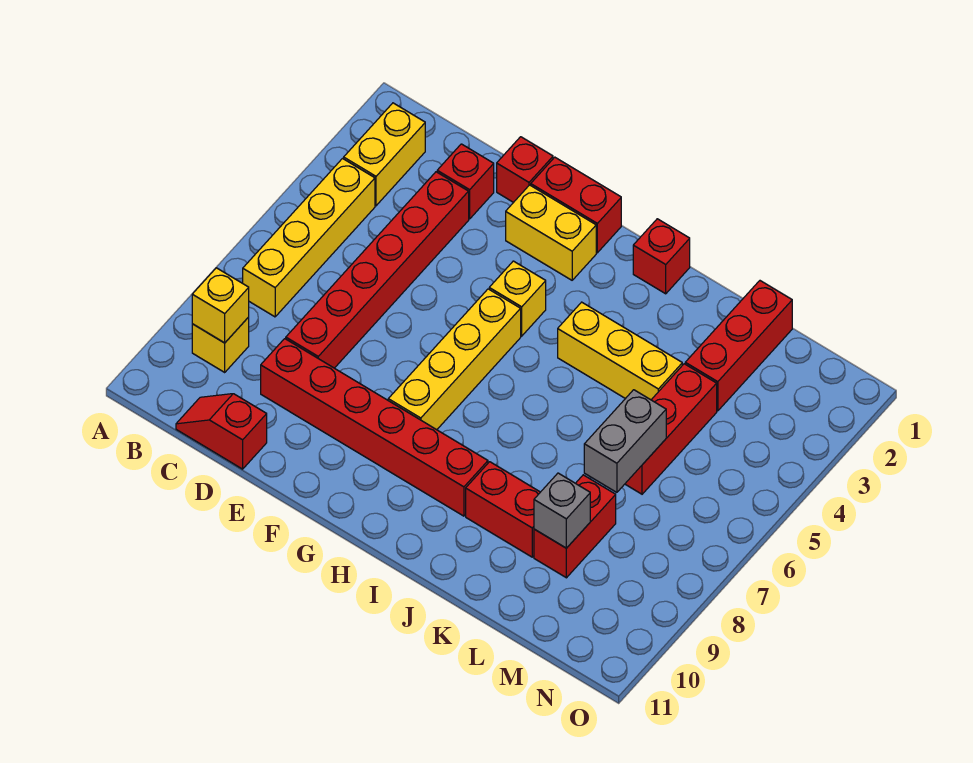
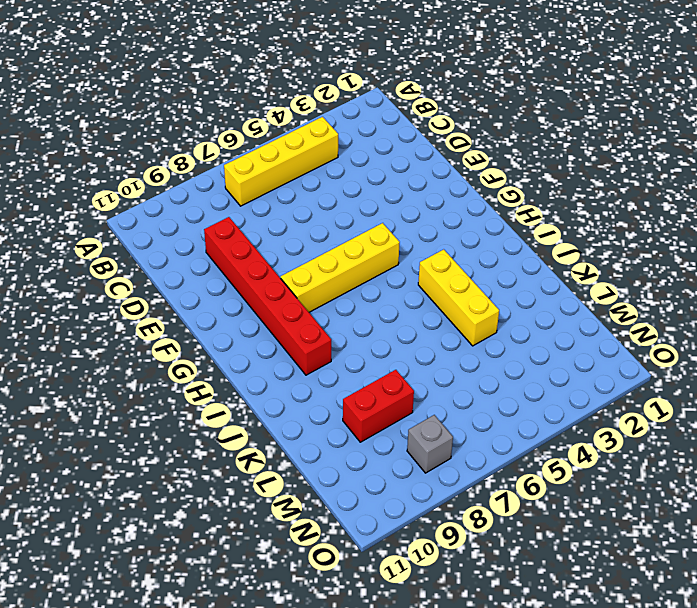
grey 1x1 brick [407,415,453,473] -> grey 1x1 brick moved to [534,473,590,548]
none -> yellow 1x2 brick [344,103,425,206]
none -> yellow 1x1 brick [192,317,249,372]
none -> red 1x2 slope [176,394,267,469]

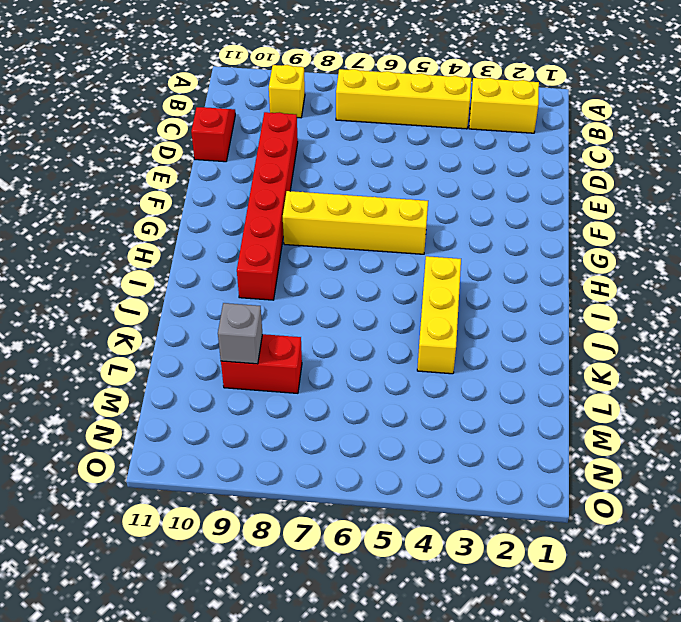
none -> red 1x1 brick [437,144,494,219]
none -> red 1x6 brick [286,172,469,368]
none -> red 1x1 brick [497,137,553,203]

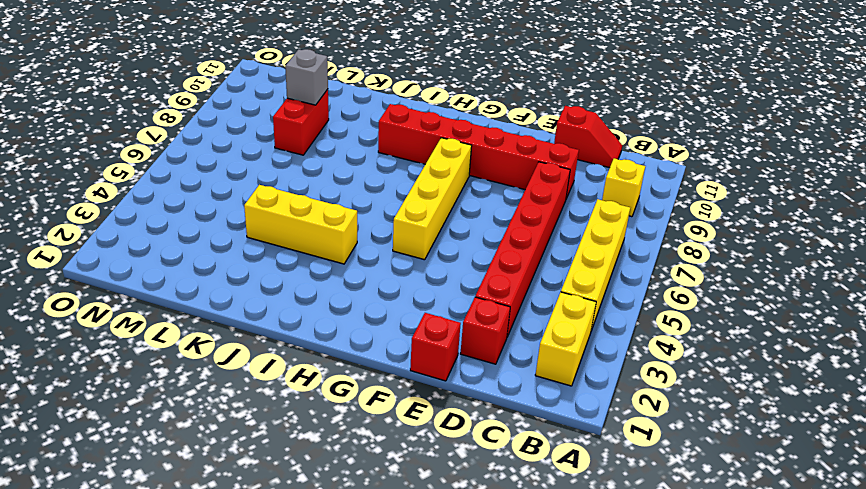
none -> red 1x2 brick [531,157,621,253]
none -> yellow 1x2 brick [506,185,596,280]
none -> yellow 1x1 brick [489,261,546,336]

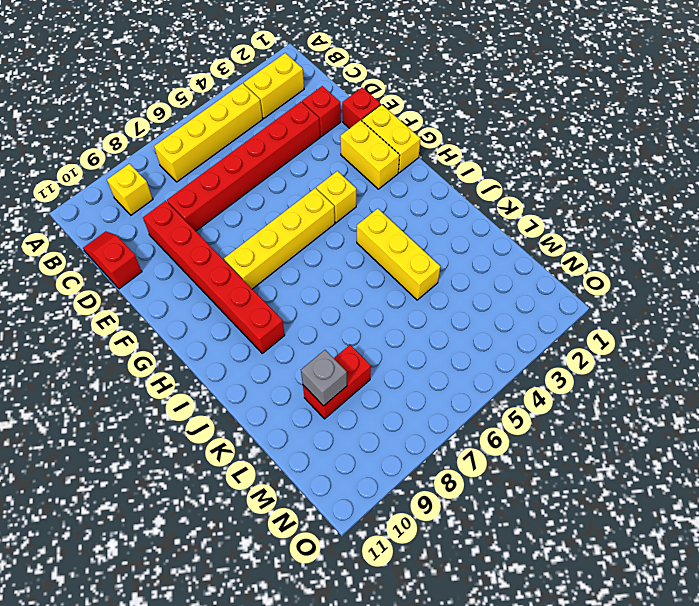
yellow 1x2 brick [362,104,421,173] -> red 1x2 brick [531,157,621,253]
none -> red 1x1 brick [633,219,690,294]
none -> red 1x2 brick [466,462,540,557]
none -> red 1x3 brick [685,281,792,411]

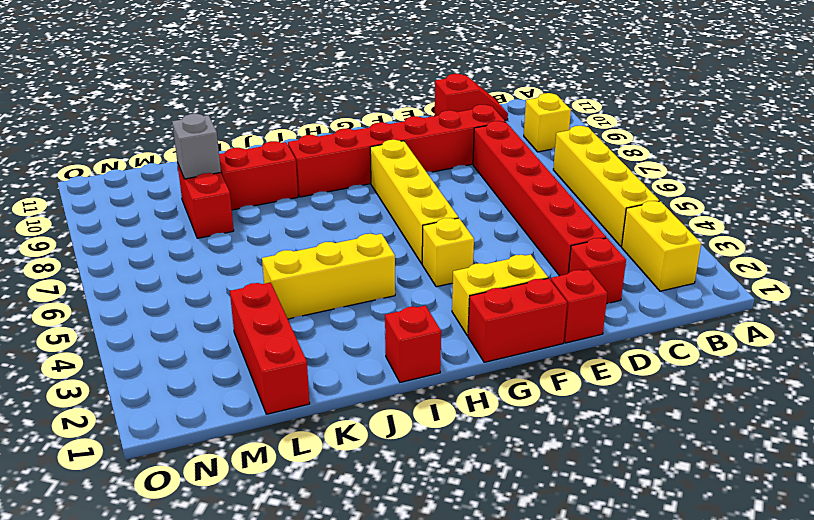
none -> red 1x3 brick [625,364,717,494]
none -> yellow 1x1 brick [192,268,249,343]
none -> grey 1x2 brick [584,390,666,492]

